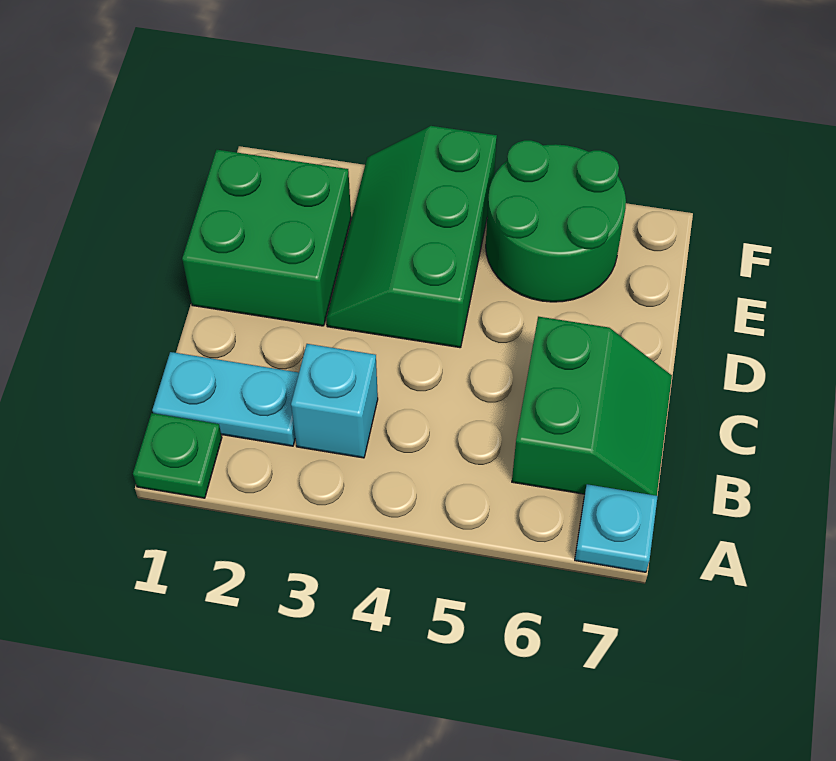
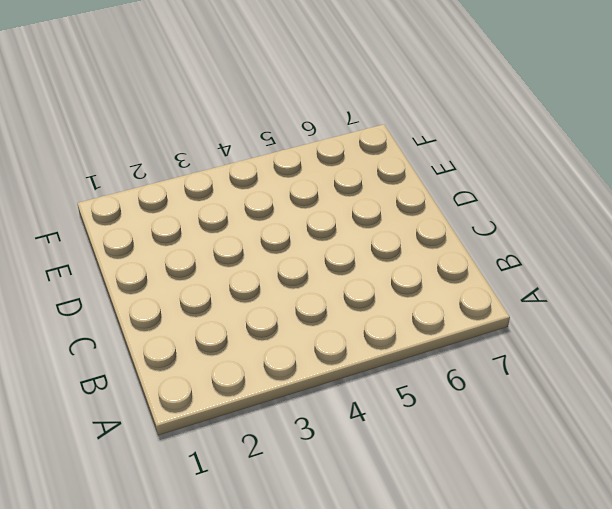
none -> green 1x1 plate [133,413,222,498]
none -> cyan 1x1 plate [575,484,658,572]

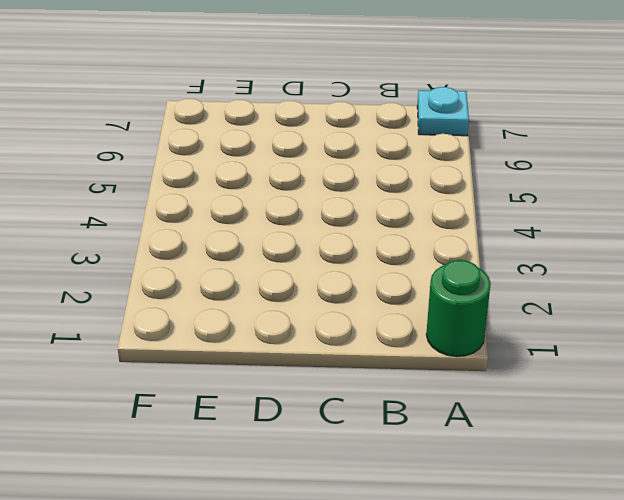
green 1x1 round brick [426,260,491,357] -> green 1x1 plate [133,413,222,498]
none -> cyan 1x2 plate [152,352,299,446]
none -> cyan 1x1 brick [291,344,378,458]

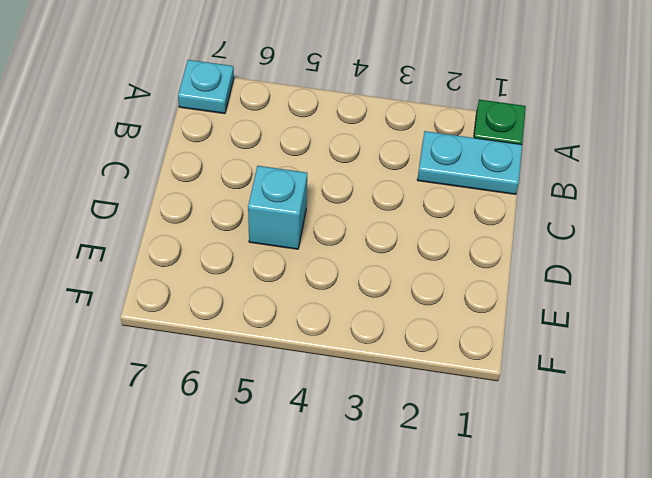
cyan 1x1 brick [248,166,307,249] -> cyan 1x1 brick moved to [291,344,378,458]
none -> green 2x2 slope [512,317,672,496]
none -> green 2x2 brick [182,150,351,326]

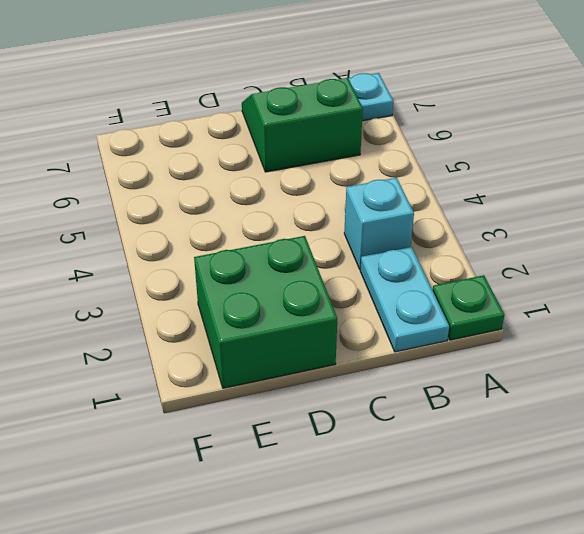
none -> green 2x3 slope [326,126,497,348]
none -> green 2x2 round brick [486,140,626,302]

